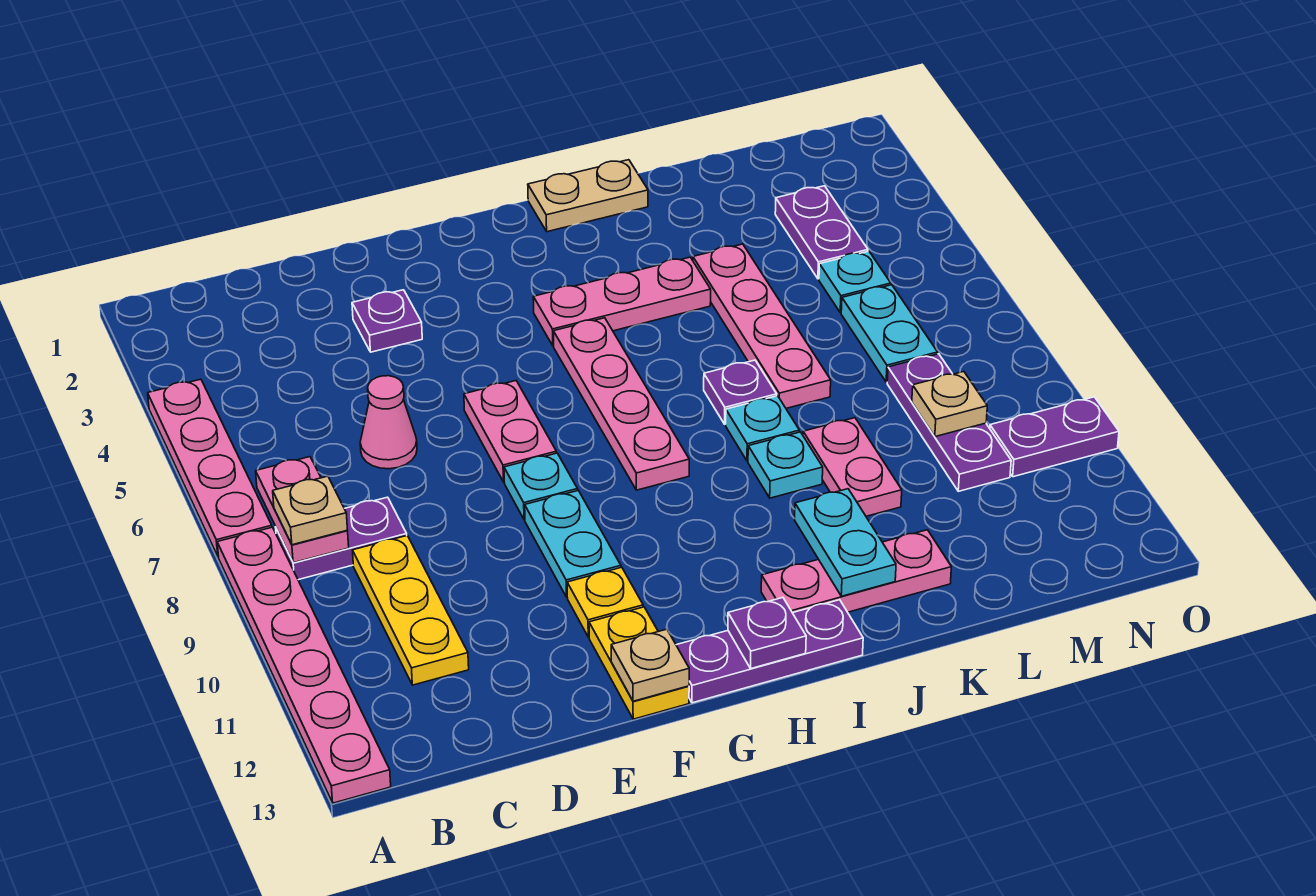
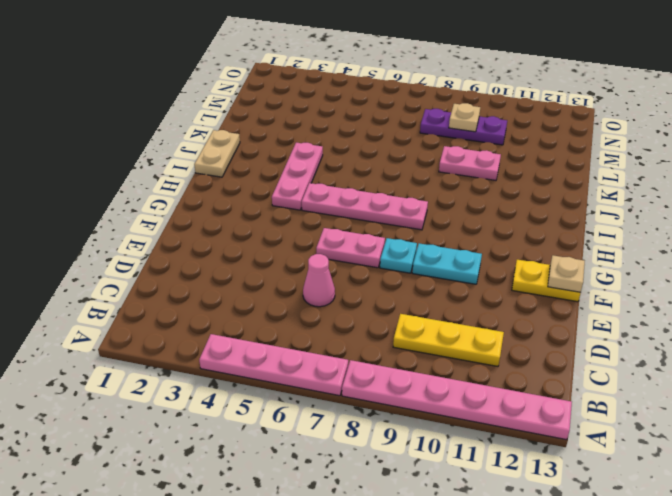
none -> purple 1x2 plate [275,497,407,580]
none -> purple 1x1 plate [352,290,422,352]
none -> yellow 1x1 plate [567,567,643,637]
none -> purple 1x3 plate [676,600,863,703]

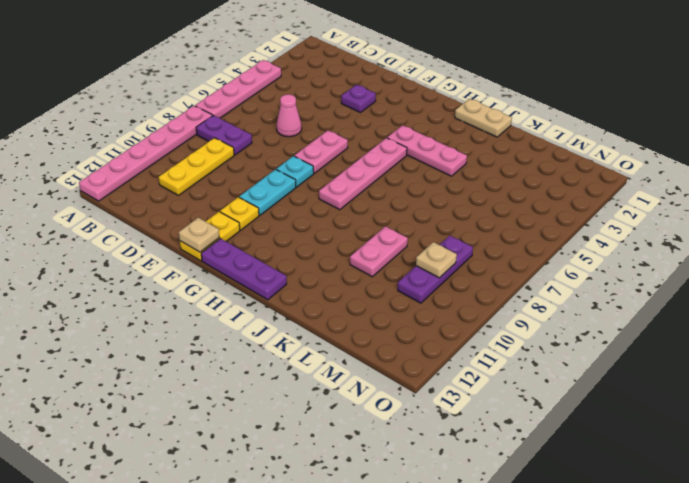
none -> pink 1x3 plate [761,530,951,613]
none -> purple 1x1 plate [704,360,777,424]
none -> cyan 1x1 plate [726,396,799,461]
none -> cyan 1x1 plate [748,432,823,498]

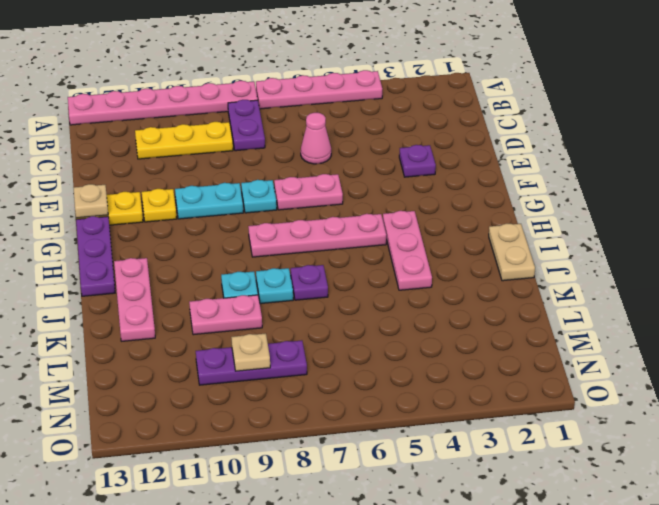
none -> pink 1x4 plate [693,244,831,408]
none -> purple 1x2 plate [775,186,868,279]
none -> cyan 1x1 plate [819,251,891,313]
none -> cyan 1x2 plate [841,285,938,382]

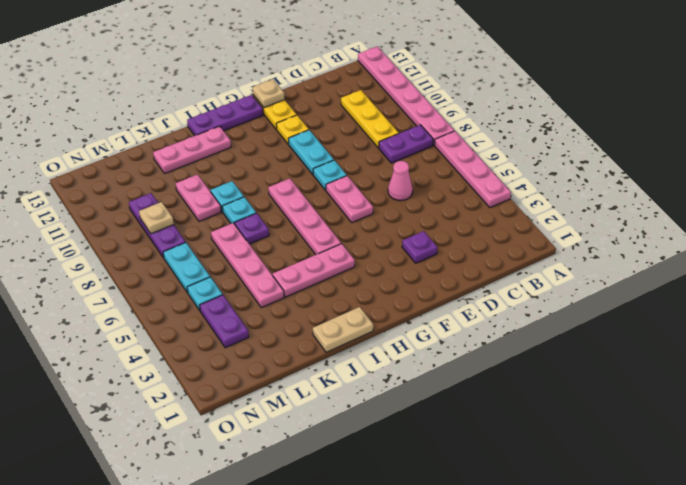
none -> purple 1x2 plate [990,397,1119,477]
none -> pink 1x2 plate [256,457,349,563]
none -> purple 1x1 plate [728,598,806,668]
none -> cyan 1x2 plate [795,489,896,596]

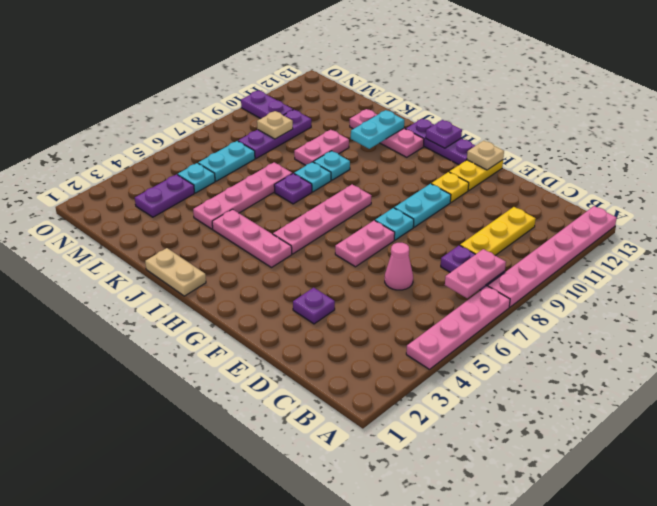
none -> tan 1x1 plate [273,476,347,545]

